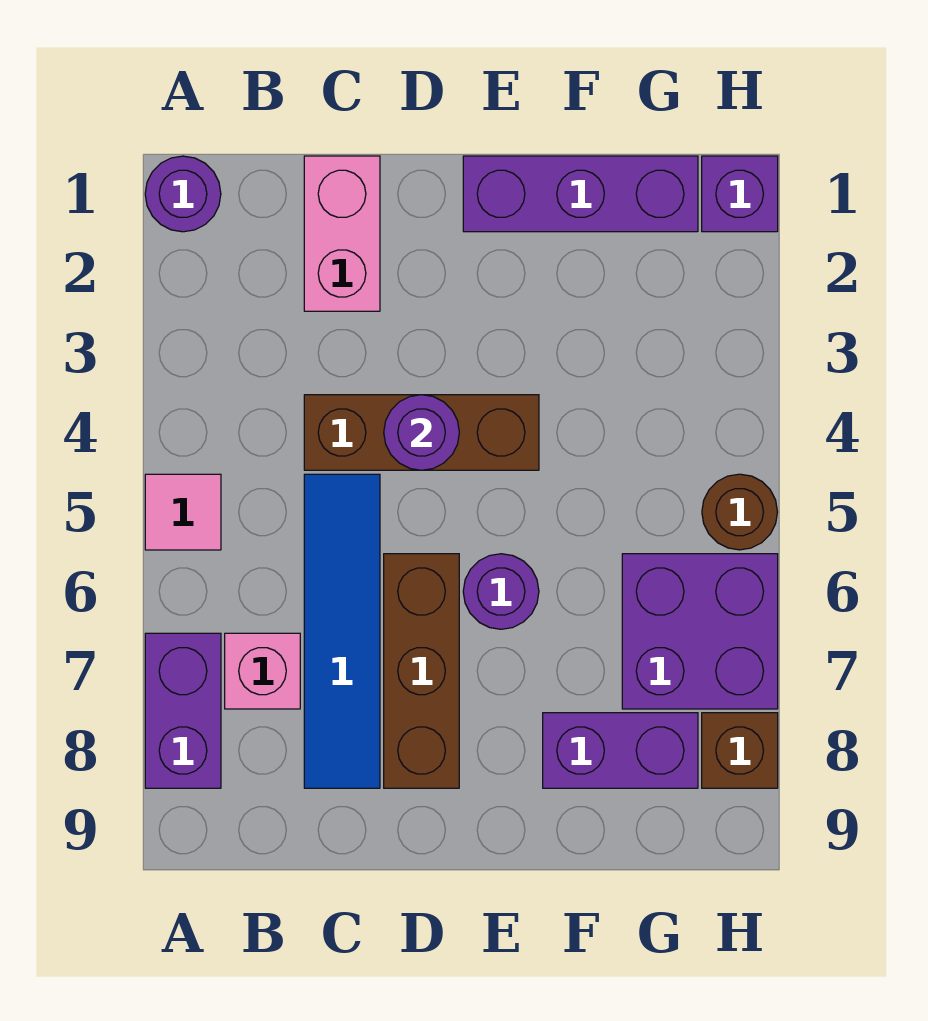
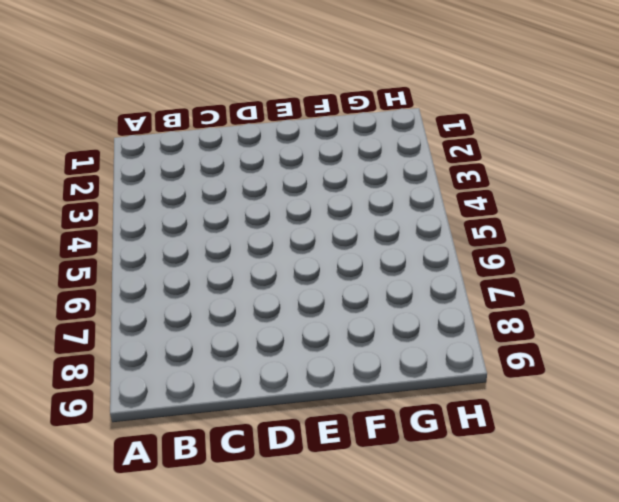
none -> purple 1x1 round brick [145,156,221,232]
none -> pink 1x1 tile [145,474,221,550]
none -> purple 1x2 brick [145,633,221,788]

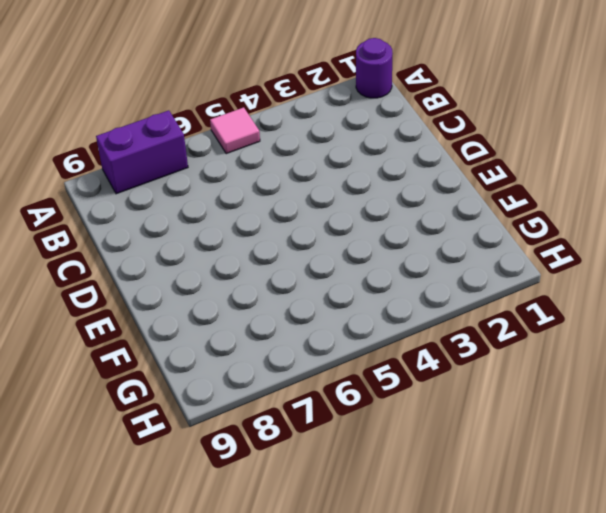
none -> pink 1x1 brick [225,633,300,709]
none -> pink 1x2 brick [304,156,380,311]
none -> brown 1x3 brick [304,395,539,470]

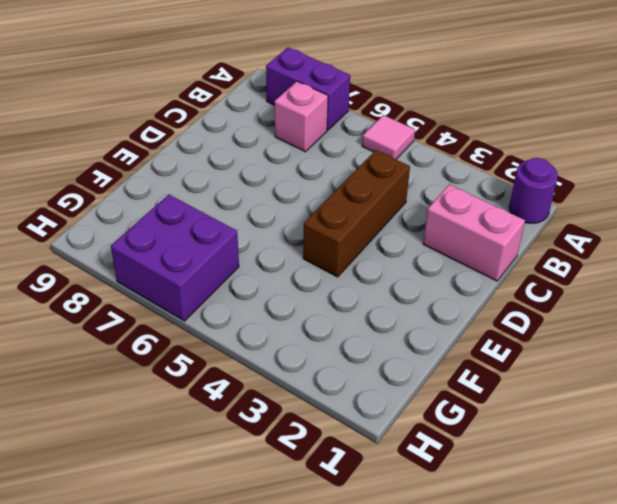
none -> blue 1x4 tile [304,474,380,788]
none -> brown 1x3 brick [384,554,459,788]
none -> purple 1x3 brick [463,156,698,232]

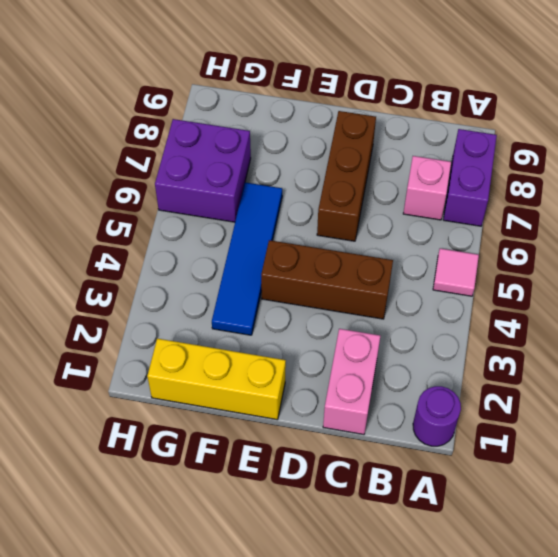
yellow 1x3 brick [147,338,286,420] -> purple 1x3 brick [463,156,698,232]
blue 1x4 tile [212,183,282,335] -> blue 1x4 tile moved to [304,474,380,788]
none -> purple 1x1 round brick [463,554,539,629]
none -> purple 1x2 brick [543,713,698,788]
none -> purple 1x1 brick [702,156,778,232]

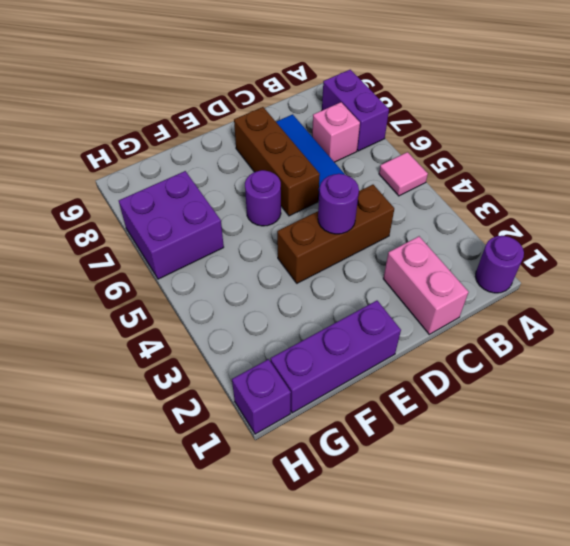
none -> purple 1x2 brick [543,713,698,788]
none -> brown 1x1 round brick [702,474,777,550]
none -> brown 1x1 brick [702,713,778,788]

